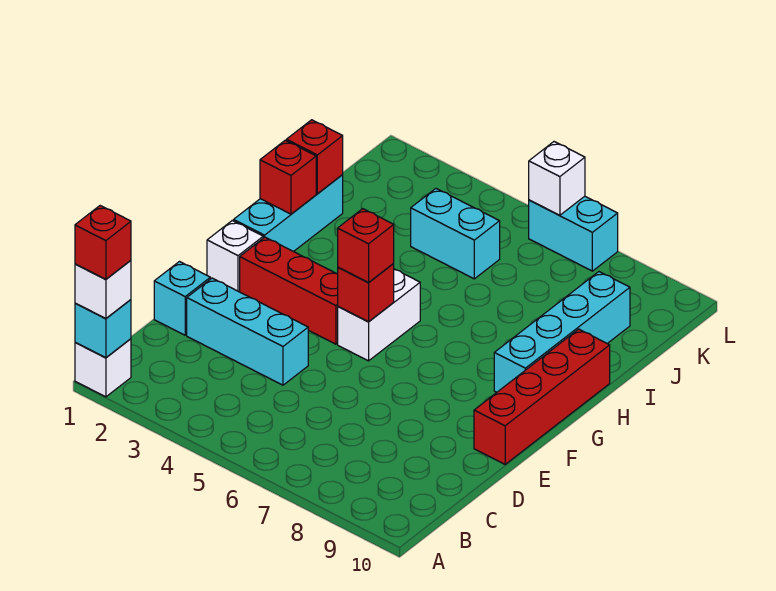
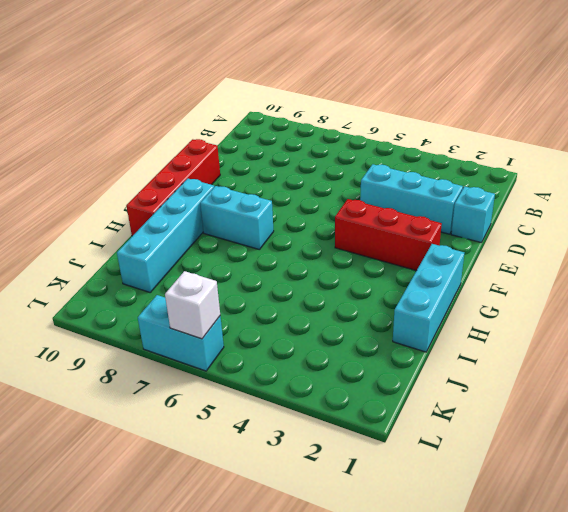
cyan 1x2 brick [200,186,274,250] -> cyan 1x2 brick moved to [411,189,500,279]
none -> white 1x1 brick [75,339,131,397]
none -> white 1x1 brick [207,221,263,292]
none -> white 1x2 brick [338,269,420,361]

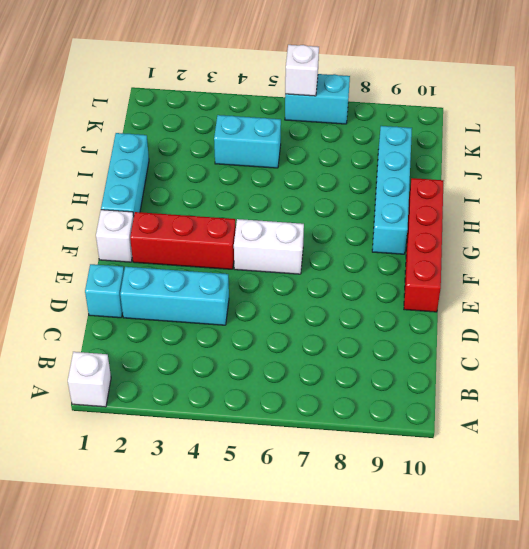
white 1x2 brick [234,219,304,274] -> white 1x2 brick turned to [338,269,420,361]
none -> cyan 1x1 brick [75,300,131,358]
none -> red 1x1 brick [338,264,394,322]
none -> red 1x1 brick [260,140,316,214]

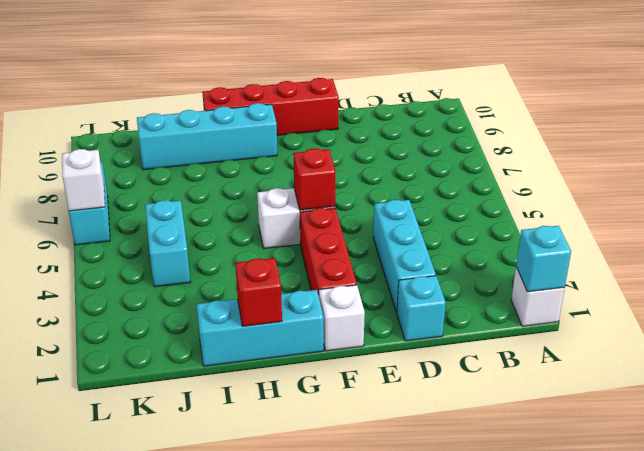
none -> red 1x1 brick [286,120,343,194]
none -> white 1x1 brick [75,261,131,318]
none -> red 1x1 brick [338,209,394,282]

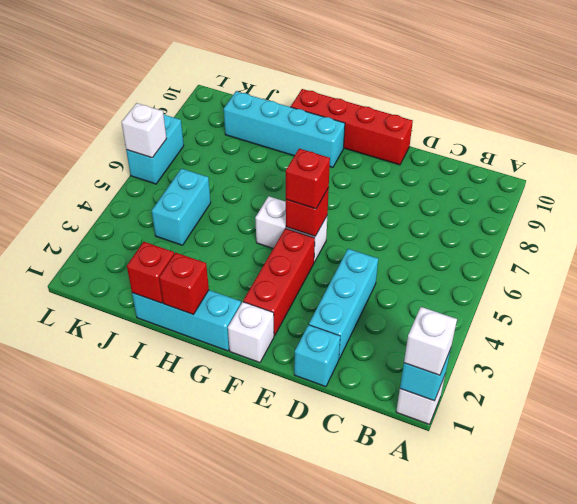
none -> red 1x1 brick [75,206,131,279]

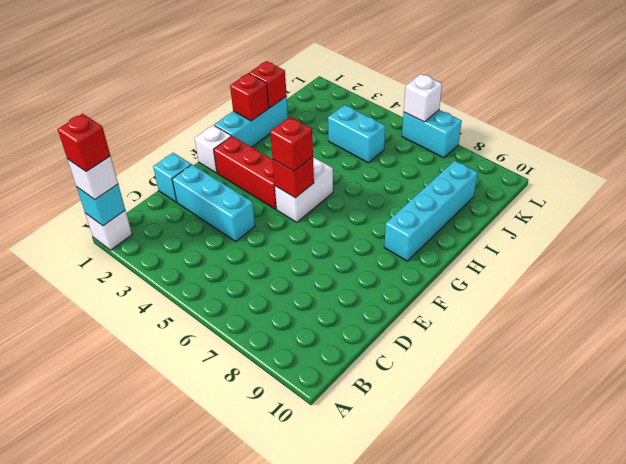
none -> red 1x4 brick [474,329,610,464]

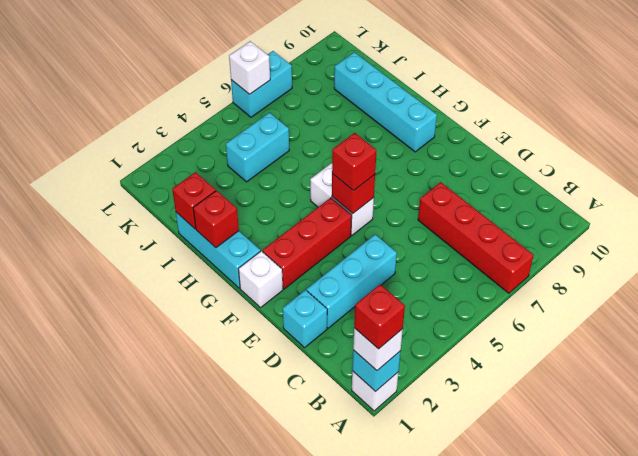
red 1x4 brick [418,182,534,293] -> red 1x4 brick moved to [474,329,610,464]

